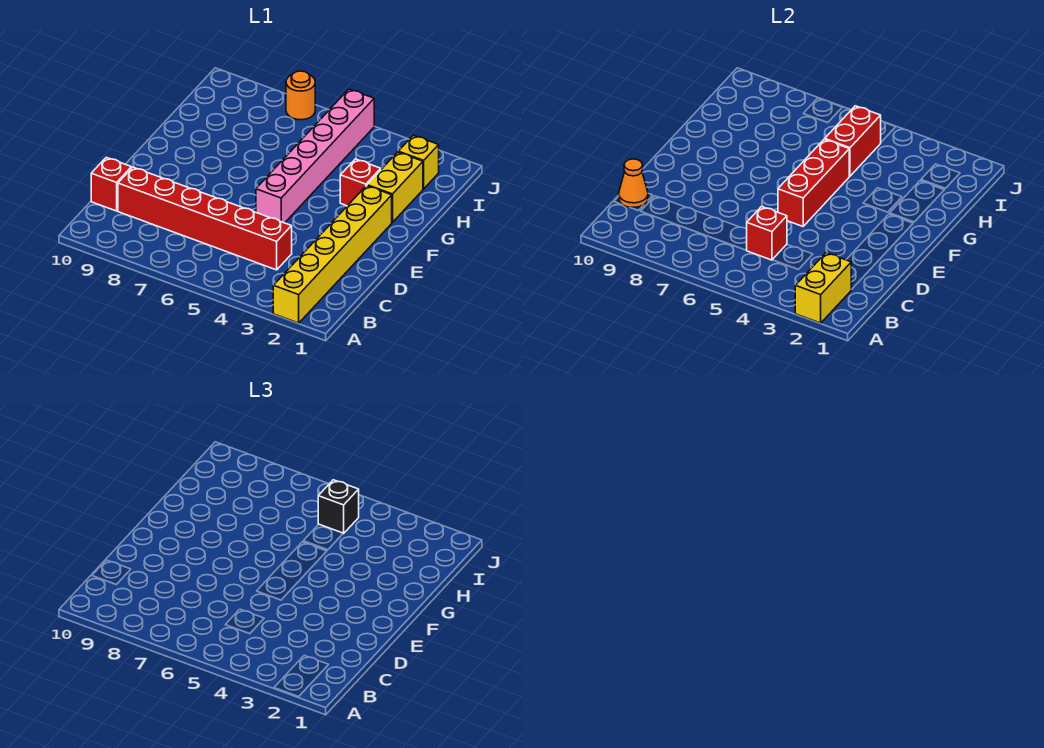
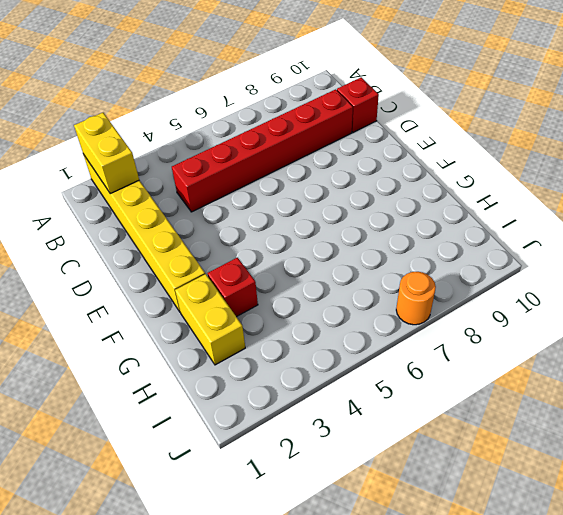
none -> pink 1x6 brick [256,89,374,223]
none -> yellow 1x1 brick [398,135,439,189]
none -> red 1x1 brick [746,207,787,260]

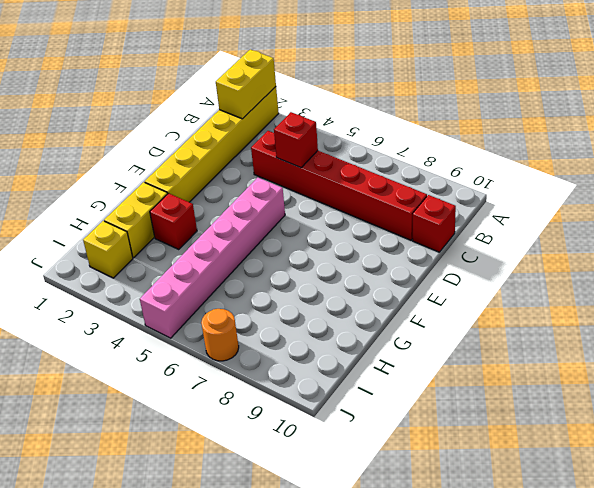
none -> orange 1x1 cone [619,159,648,208]
none -> red 1x3 brick [778,139,849,226]
none -> red 1x2 brick [825,106,881,176]

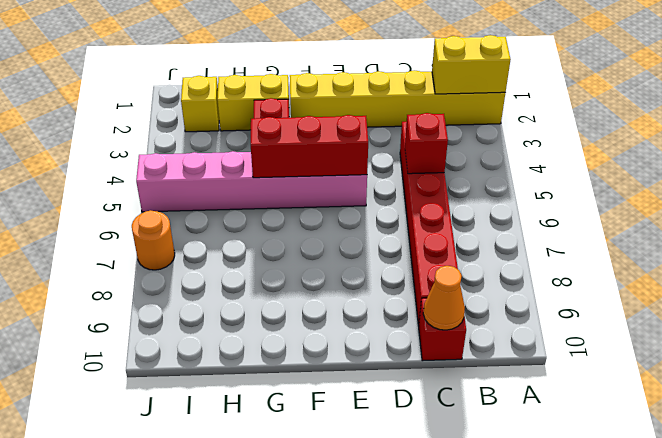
none -> red 1x2 brick [825,106,881,176]
none -> black 1x1 brick [318,480,359,534]

